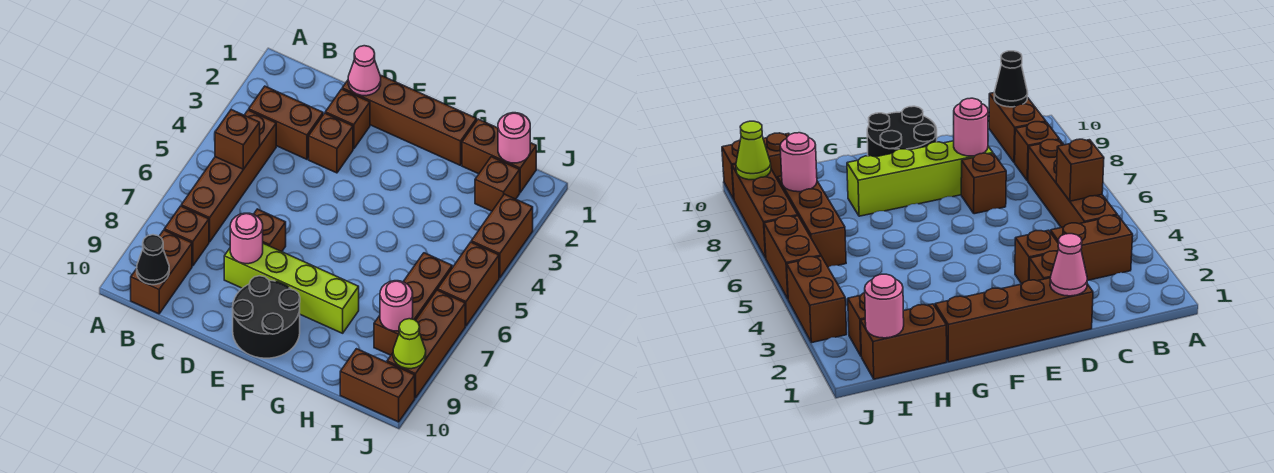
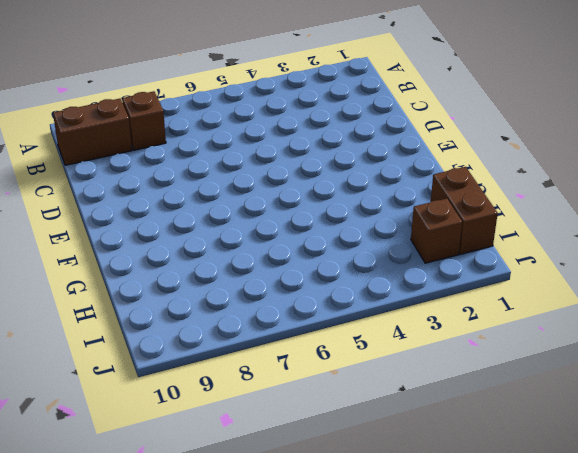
none -> brown 1x2 brick [249,86,323,159]
none -> brown 1x4 brick [181,110,276,242]
none -> brown 1x4 brick [342,75,477,165]

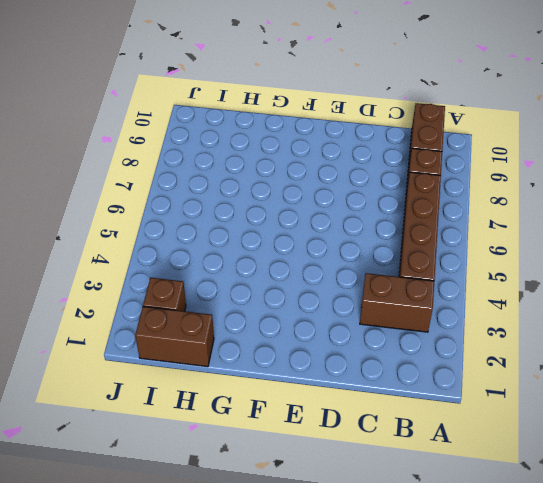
none -> brown 1x4 brick [342,75,477,165]
none -> brown 1x1 brick [325,89,370,149]
none -> brown 1x1 brick [309,113,353,173]

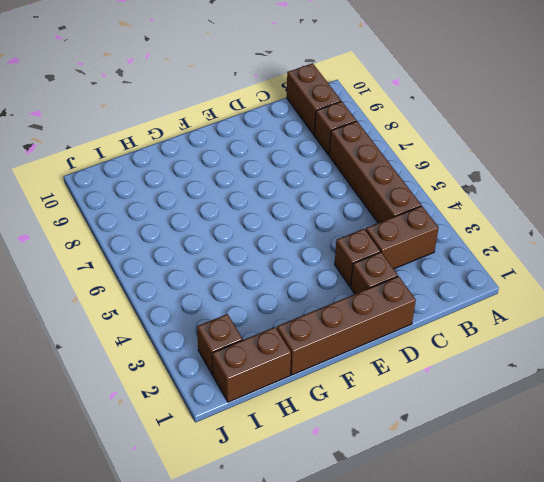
none -> brown 1x1 brick [254,209,286,252]
none -> lime 1x4 brick [224,243,359,333]
none -> black 2x2 round brick [233,276,300,358]

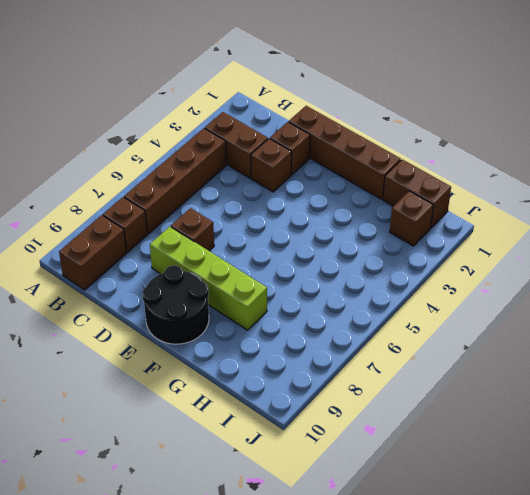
none -> brown 1x3 brick [374,253,452,355]
none -> brown 1x2 brick [340,349,415,422]
none -> brown 1x2 brick [471,194,533,278]

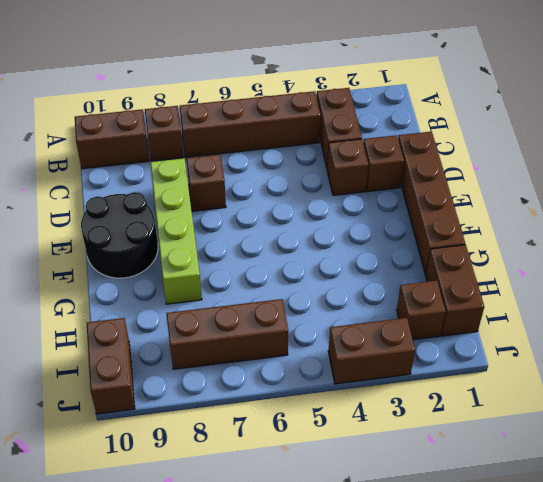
none -> brown 1x2 brick [438,242,499,326]
none -> brown 1x3 brick [387,290,465,398]
none -> brown 1x1 brick [215,110,260,169]

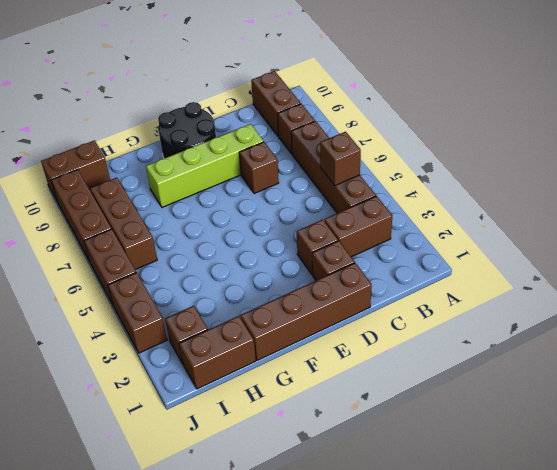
none -> black 1x1 cone [137,235,169,285]
none -> pink 1x1 cone [348,46,381,96]
none -> pink 1x1 round brick [230,213,263,264]

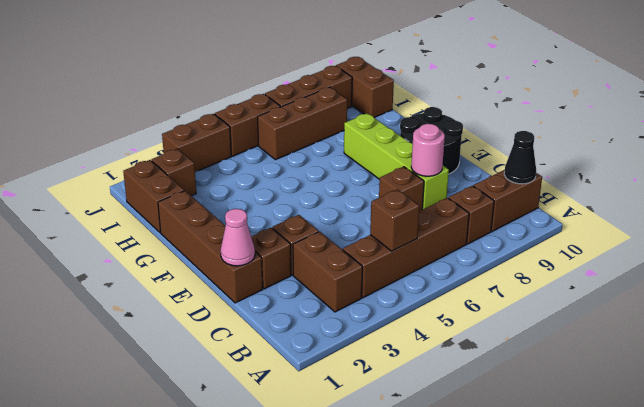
none -> pink 1x1 round brick [498,113,530,163]
none -> pink 1x1 round brick [380,281,413,331]
none -> lime 1x1 cone [393,319,426,369]

